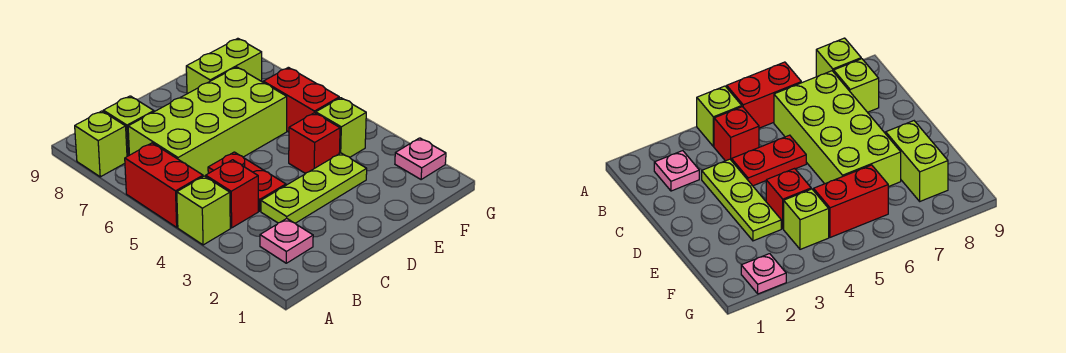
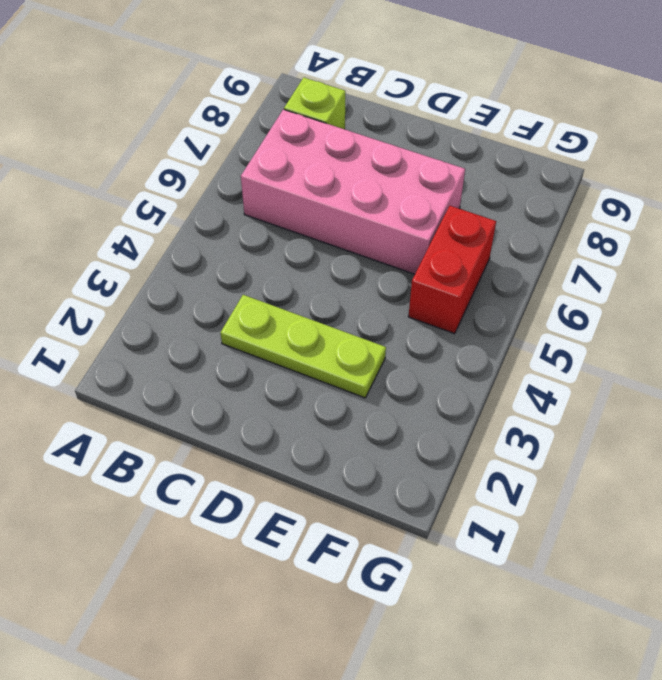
pink 2x4 brick [241,110,465,274] -> lime 2x4 brick [128,67,287,177]
none -> lime 1x1 brick [177,176,230,245]
none -> red 1x2 brick [125,143,203,227]
none -> lime 1x1 brick [75,111,127,177]

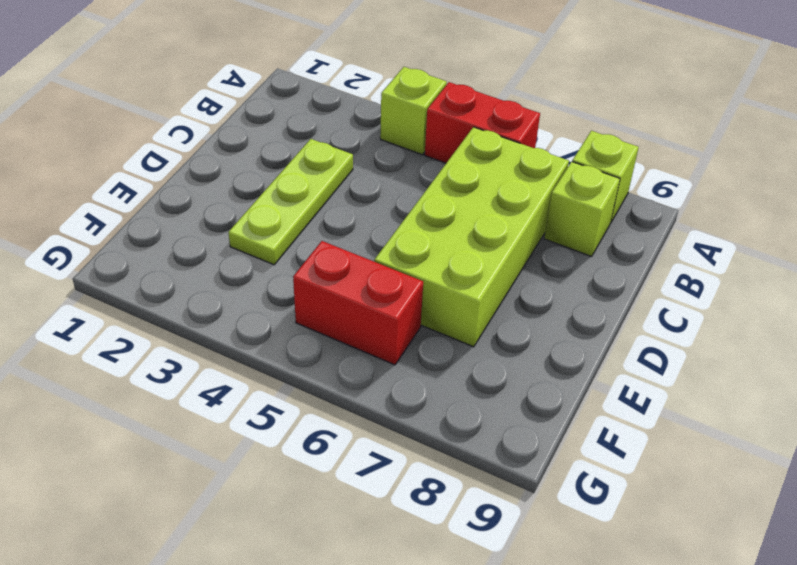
none -> pink 1x1 plate [260,219,313,263]
none -> red 1x1 brick [206,160,258,228]
none -> red 1x2 plate [208,152,286,211]

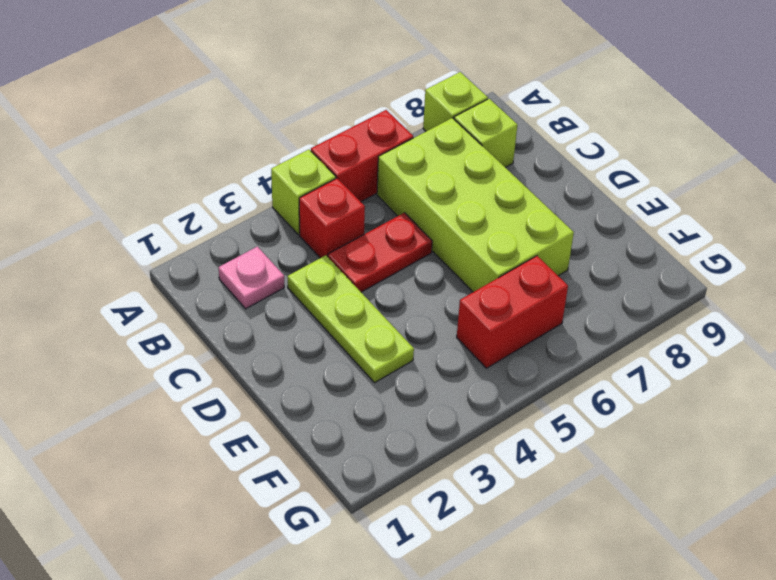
none -> red 1x1 brick [289,113,340,174]
none -> lime 1x2 brick [186,38,262,94]
none -> lime 1x1 brick [316,98,366,157]

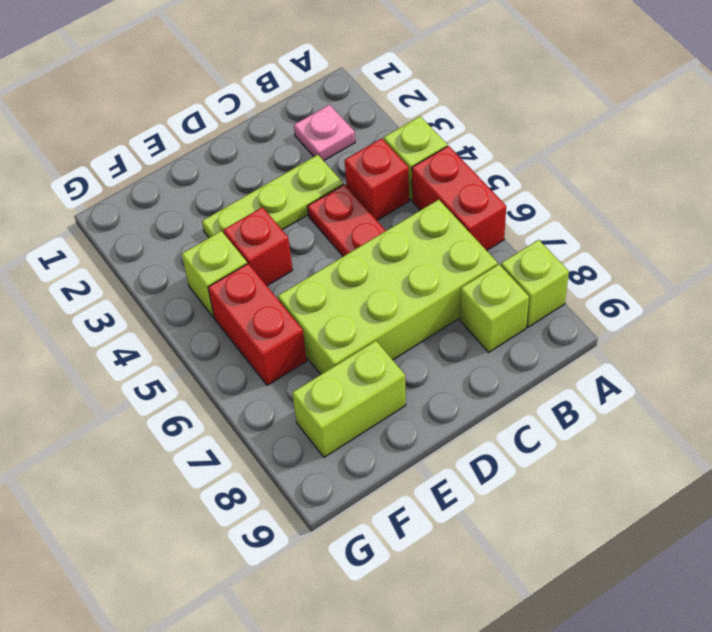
none -> pink 1x1 plate [395,138,446,180]

